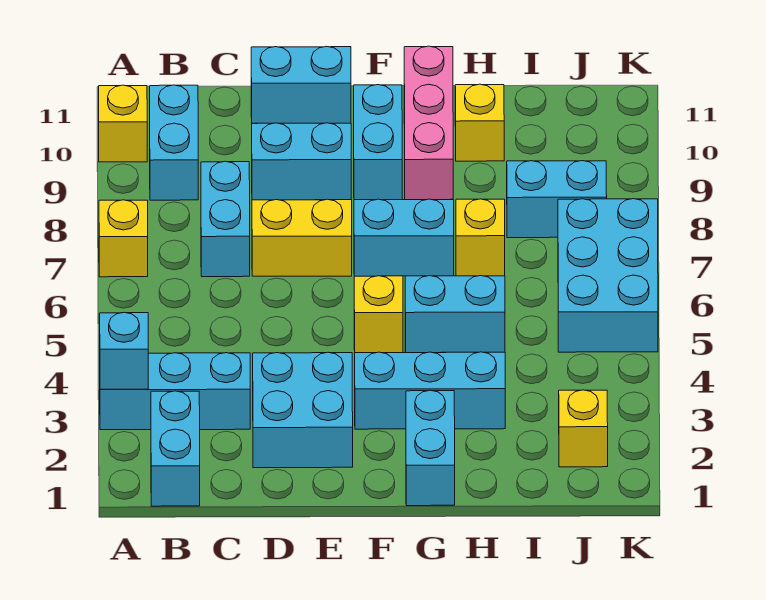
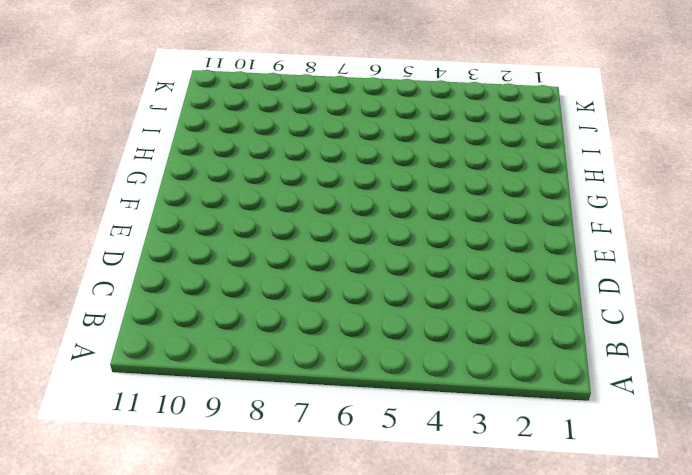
none -> cyan 1x3 brick [100,353,250,430]
none -> yellow 1x1 brick [99,200,148,277]
none -> yellow 1x1 brick [99,85,147,162]

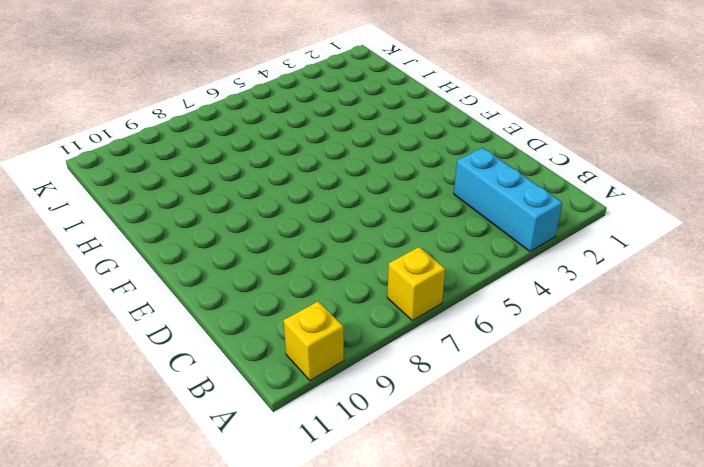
none -> cyan 1x2 brick [151,391,200,506]
none -> cyan 1x2 brick [150,85,198,200]
none -> cyan 1x2 brick [201,161,250,277]

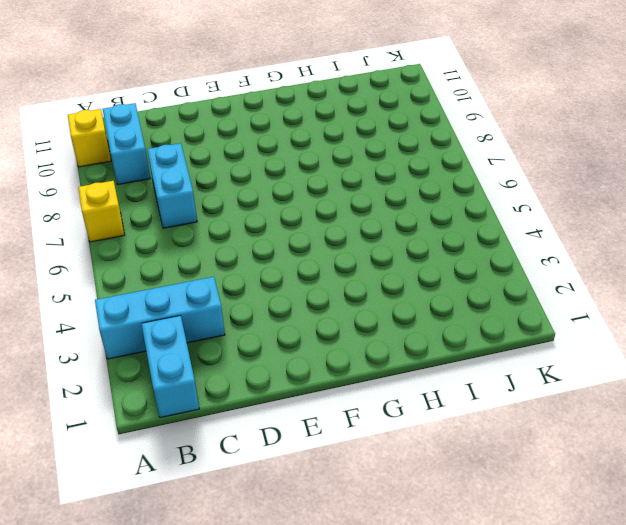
none -> cyan 2x2 brick [253,352,353,468]
none -> yellow 1x2 brick [252,199,352,276]
none -> cyan 1x2 brick [252,123,351,200]

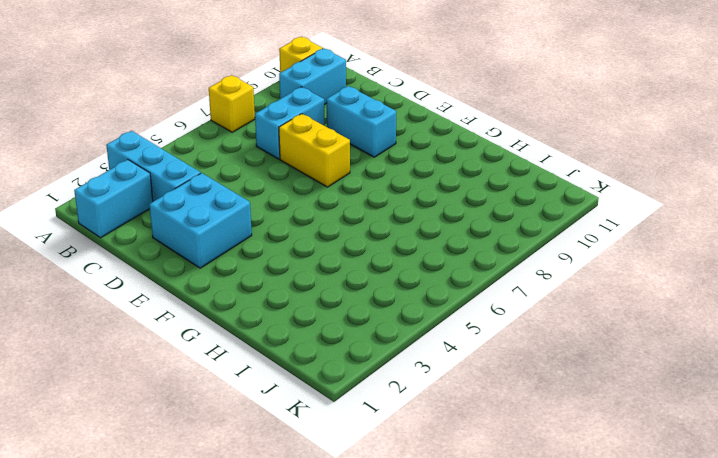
none -> cyan 1x2 brick [251,46,351,124]
none -> cyan 1x3 brick [355,352,505,429]
none -> yellow 1x1 brick [354,276,403,353]

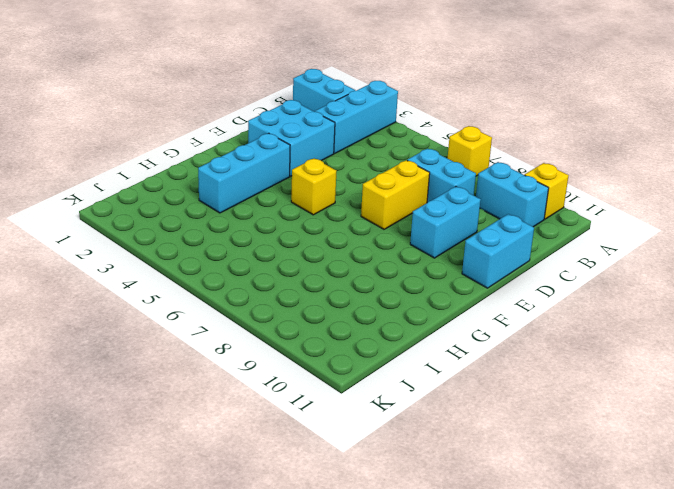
none -> cyan 1x2 brick [354,199,454,276]
none -> cyan 1x2 brick [354,85,402,200]
none -> cyan 1x2 brick [406,390,455,506]

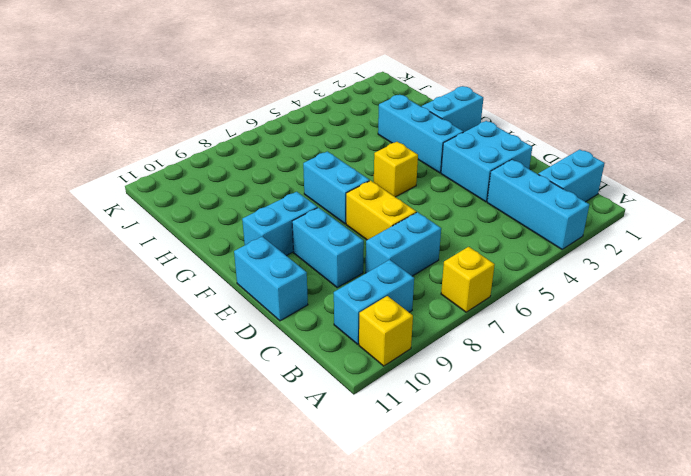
none -> cyan 1x2 brick [405,276,505,353]
none -> pink 1x3 brick [404,46,453,200]
none -> yellow 1x1 brick [456,199,505,276]

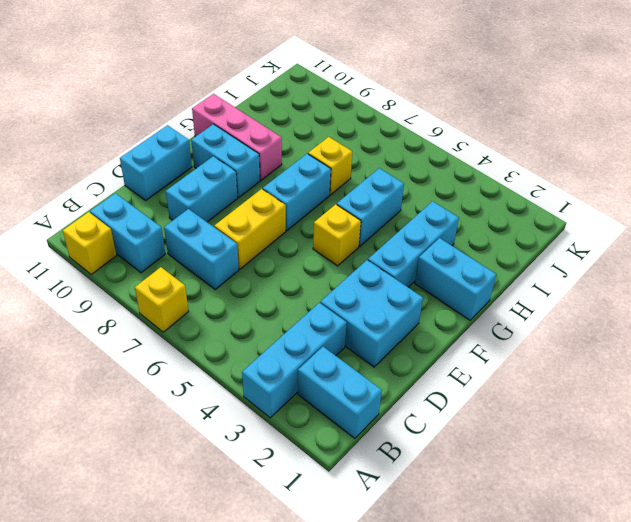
none -> yellow 1x1 brick [455,84,504,161]
none -> cyan 1x2 brick [507,161,607,238]
none -> yellow 1x1 brick [559,390,608,467]

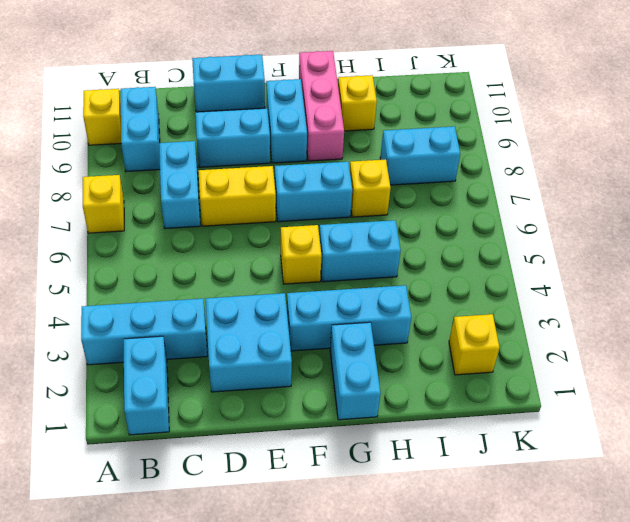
none -> cyan 2x3 brick [558,199,658,352]
none -> cyan 1x1 brick [100,312,148,389]

